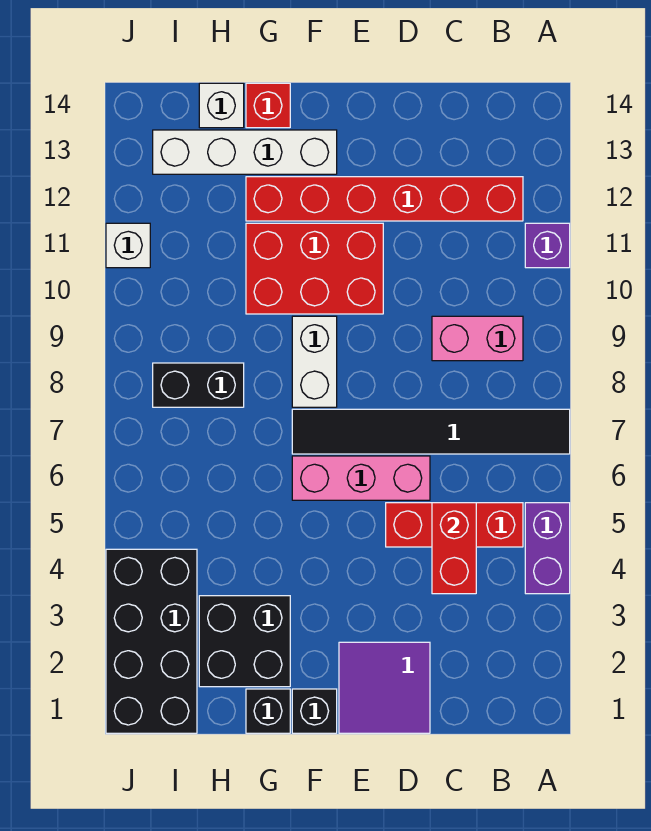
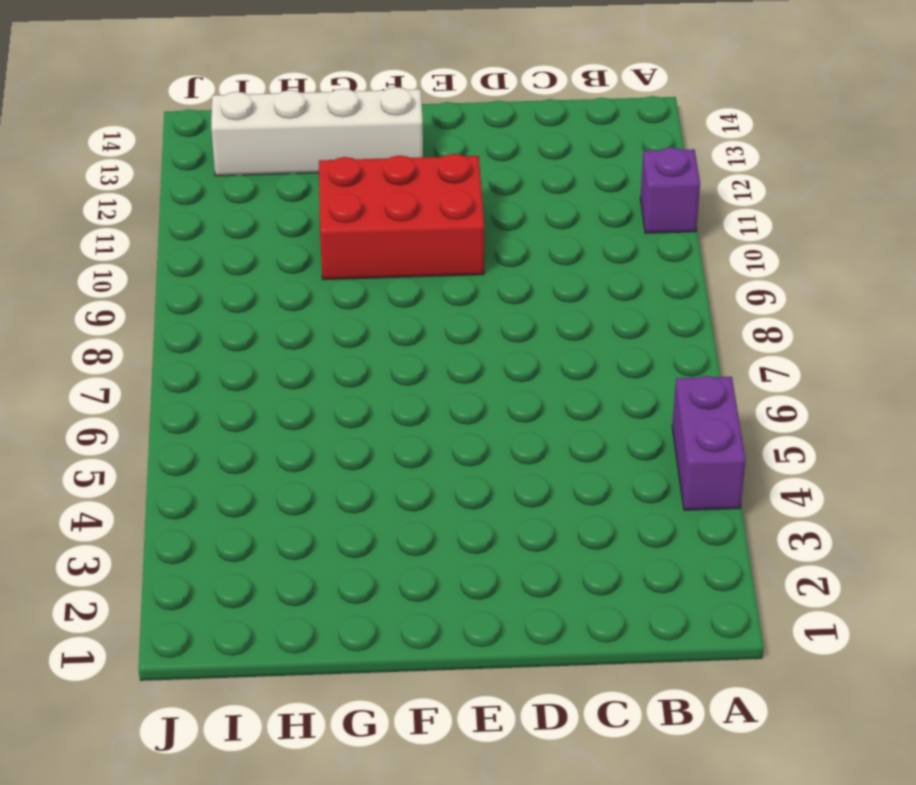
none -> black 1x6 tile [292,409,570,454]
none -> red 1x3 brick [386,503,523,547]
none -> pink 1x2 brick [432,316,523,361]

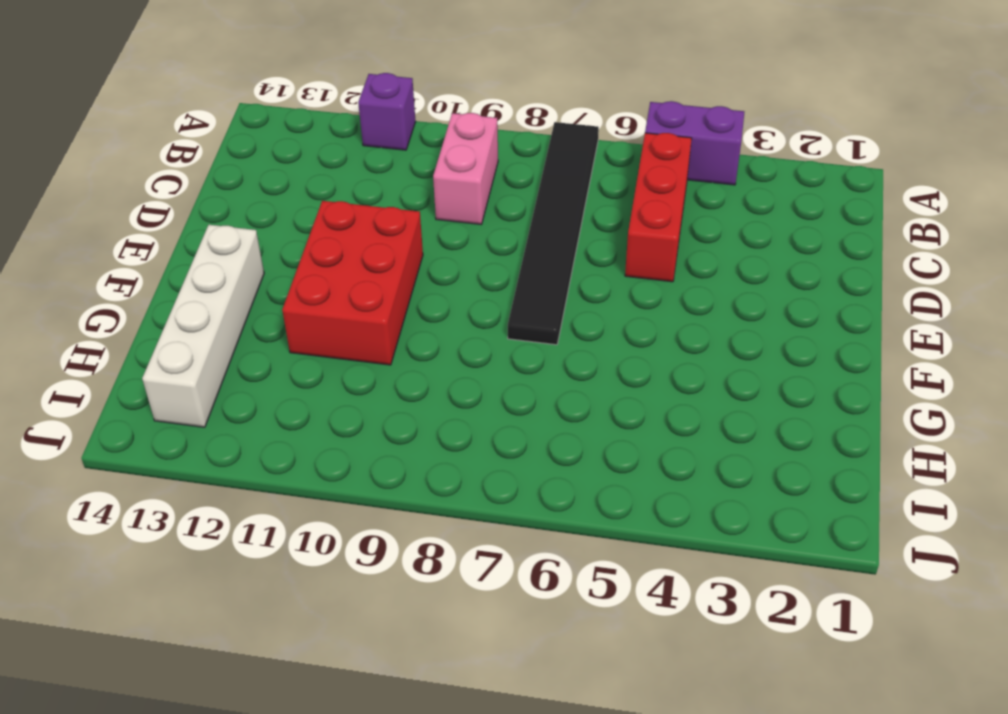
none -> red 1x6 brick [246,177,523,221]
none -> purple 2x2 tile [339,642,430,733]
none -> pink 1x3 brick [292,456,430,500]

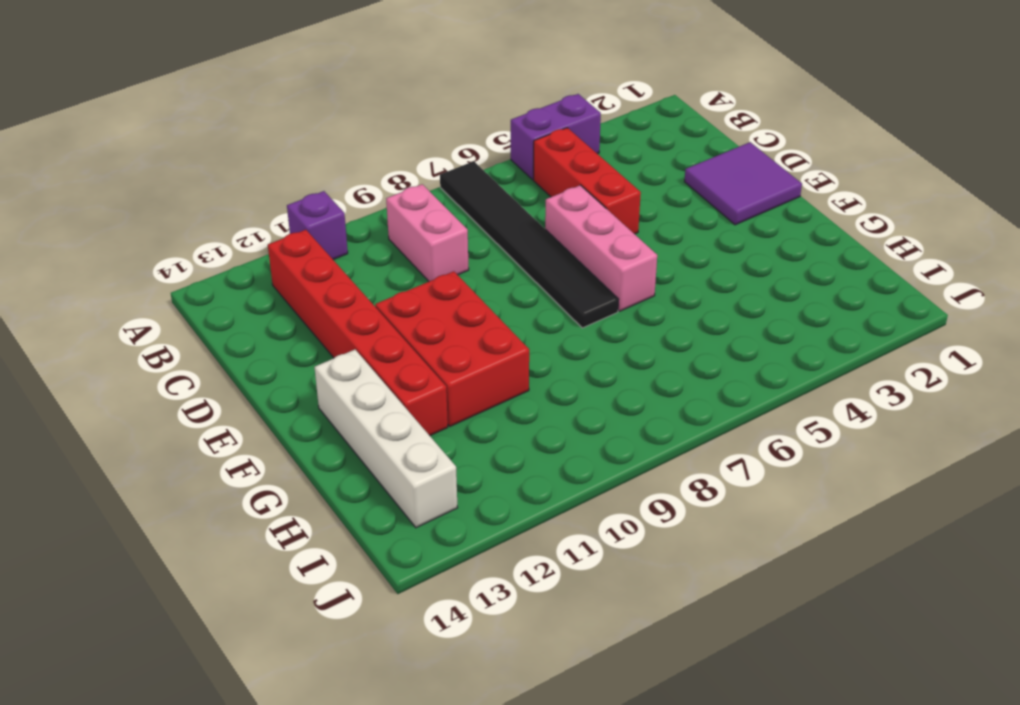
none -> black 1x1 brick [292,689,337,733]
none -> white 1x2 brick [292,316,337,407]
none -> black 1x1 brick [246,689,290,733]

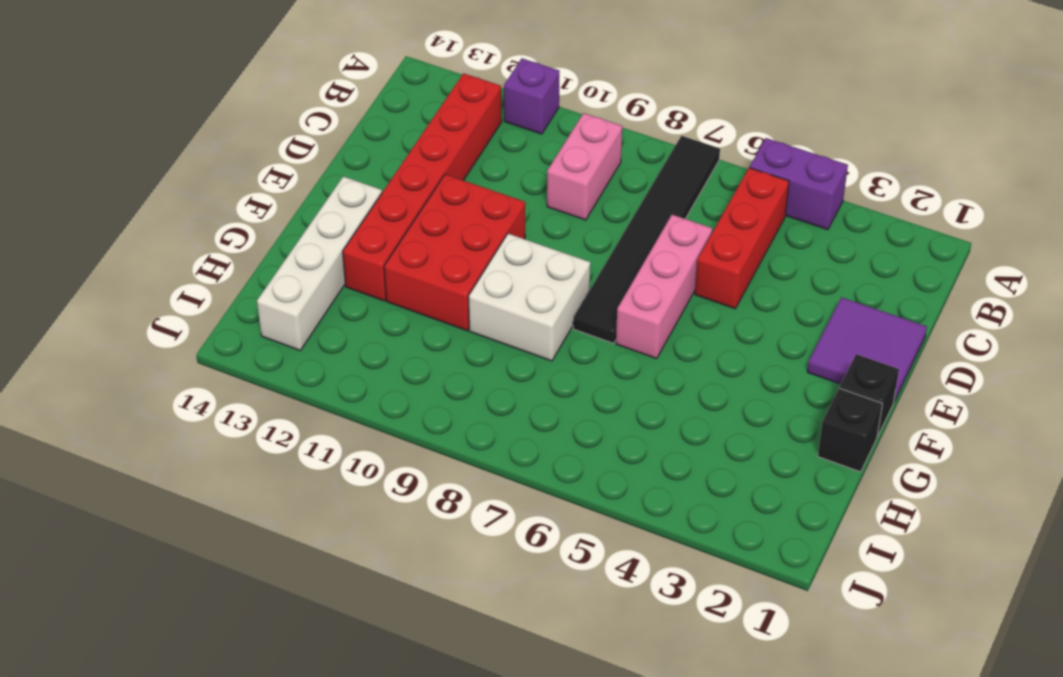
white 2x2 brick [469,234,590,361] -> white 1x2 brick [292,316,337,407]
none -> black 2x2 brick [199,596,290,687]
none -> red 1x1 brick [246,83,290,128]
none -> black 1x2 brick [153,363,244,407]

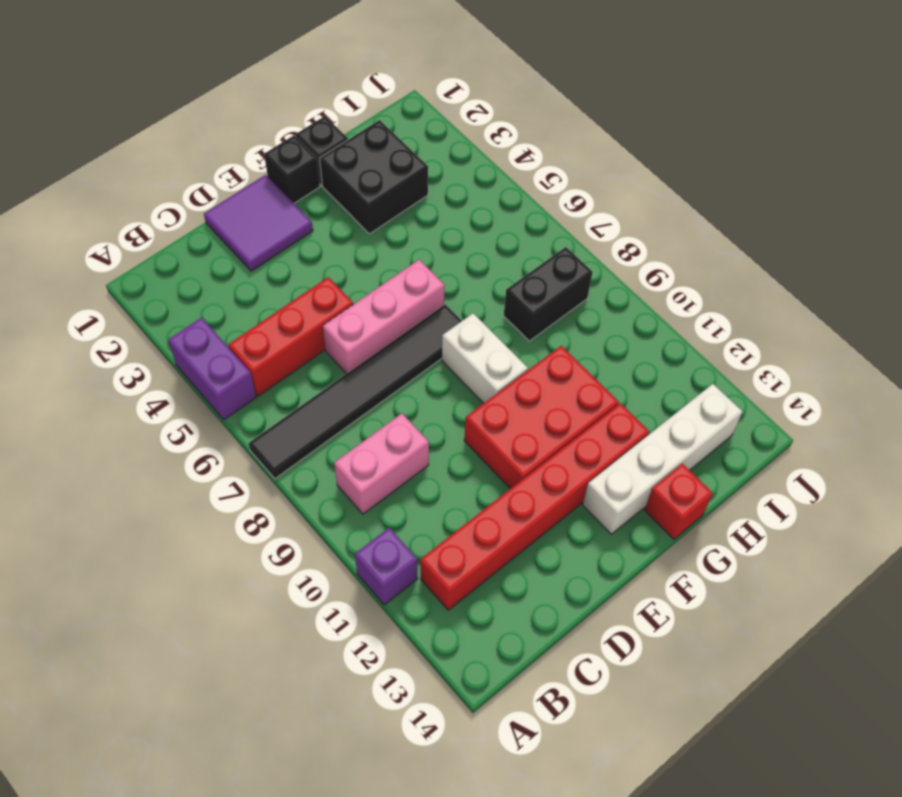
none -> white 1x1 brick [199,83,244,128]
none -> black 2x4 brick [106,549,197,733]
none -> white 1x1 brick [106,223,150,268]

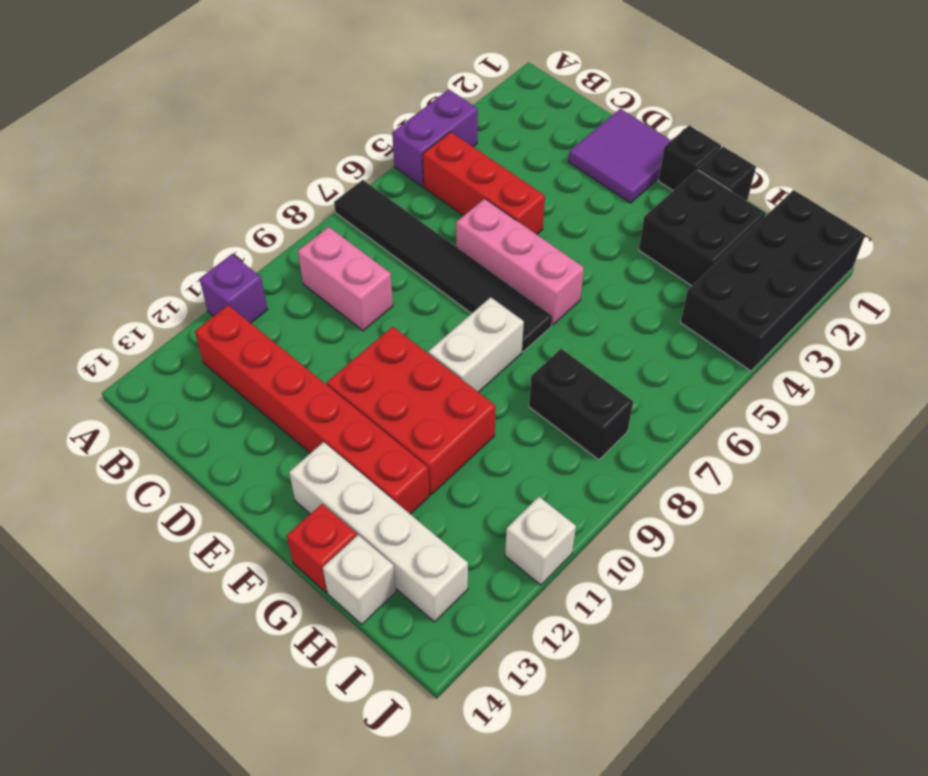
none -> red 1x2 brick [432,503,476,594]

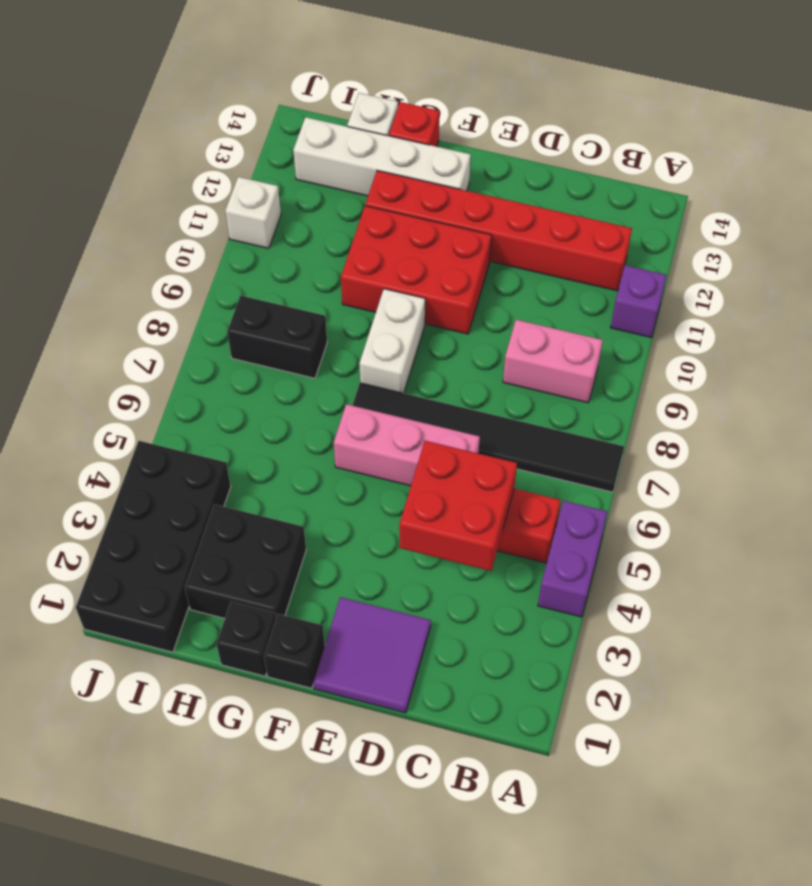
red 2x2 brick [399,441,517,571] -> red 1x2 brick [432,503,476,594]

